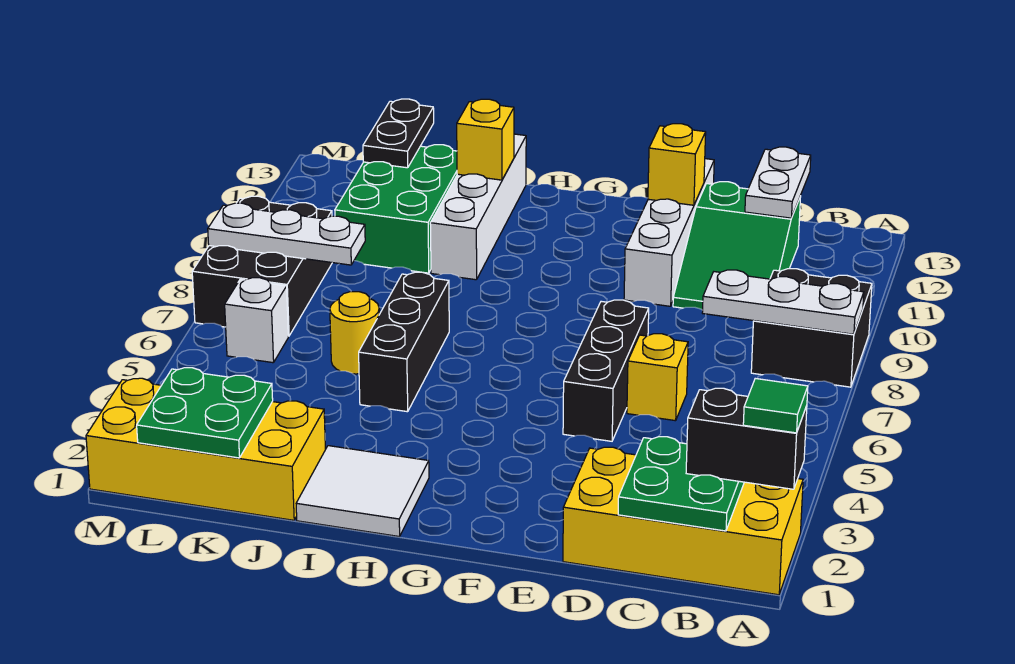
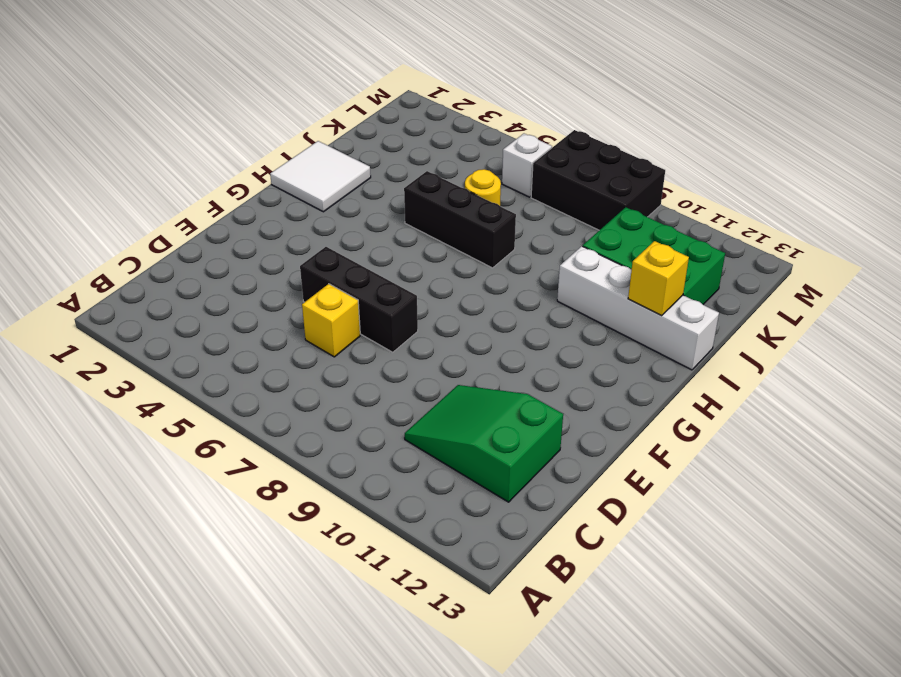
none -> yellow 2x4 brick [563,447,803,595]
none -> black 2x2 brick [751,269,872,387]
none -> white 1x4 brick [624,159,714,306]

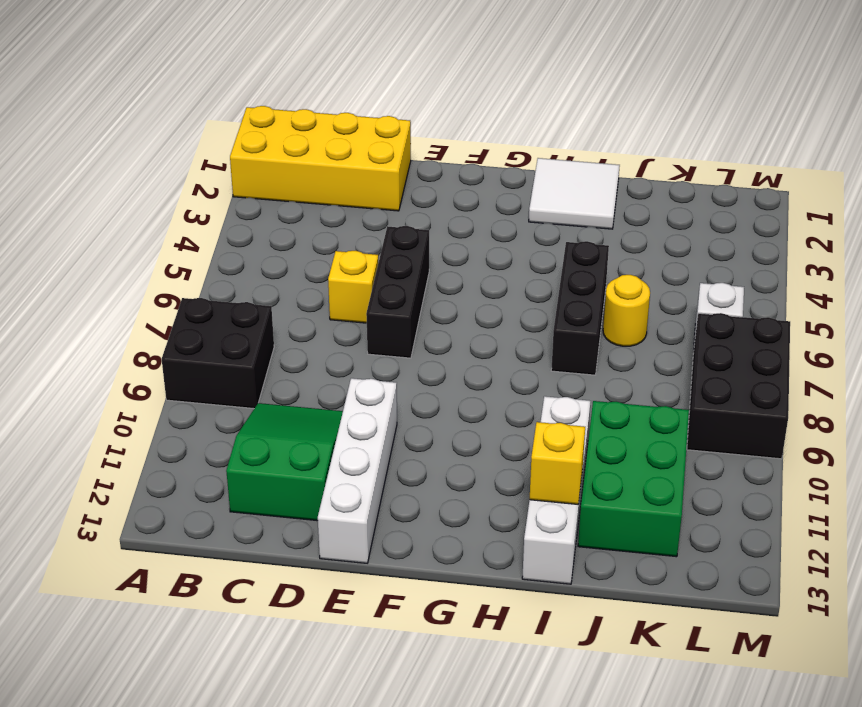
none -> yellow 2x4 brick [86,378,325,520]
none -> white 1x3 plate [702,270,864,334]
none -> green 2x2 plate [618,437,744,531]

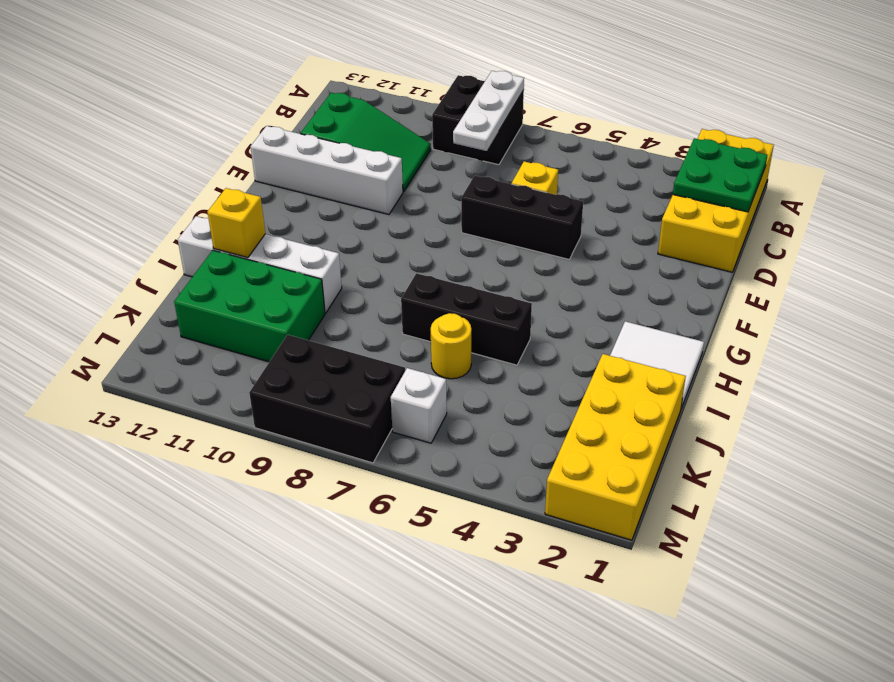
none -> white 1x2 plate [745,147,811,218]
none -> yellow 1x1 brick [648,124,706,205]
none -> green 2x2 plate [137,368,273,458]

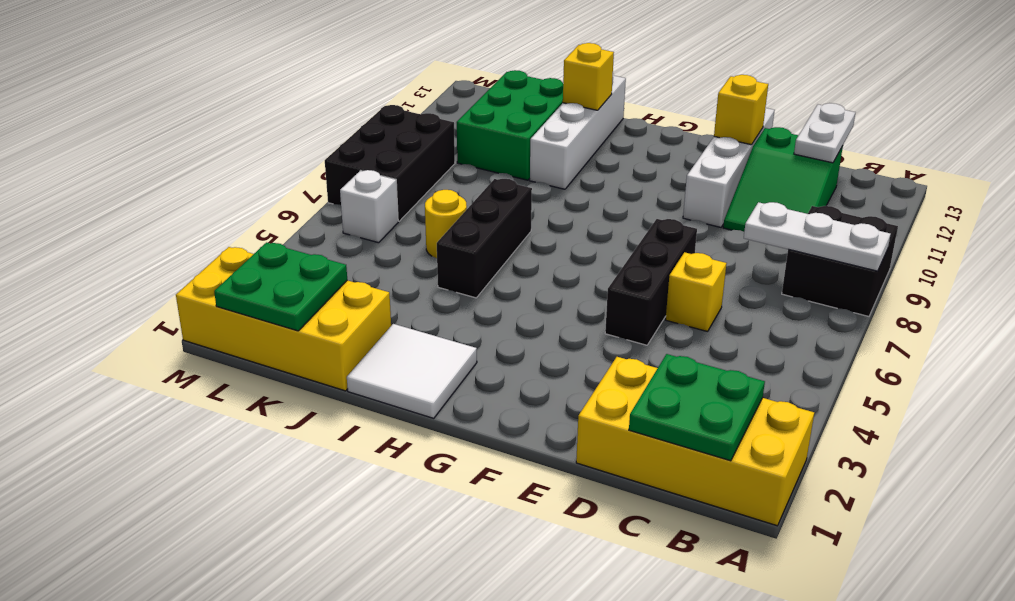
none -> white 1x3 plate [208,203,365,265]
none -> black 1x2 plate [363,99,434,168]
none -> black 1x2 brick [686,388,807,489]

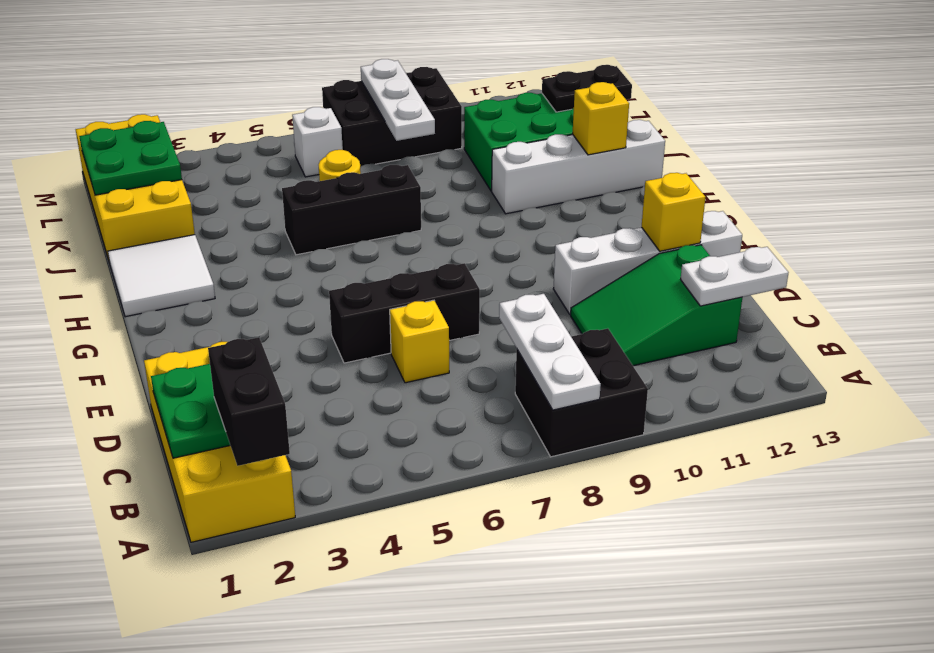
none -> green 1x1 tile [743,379,808,433]

